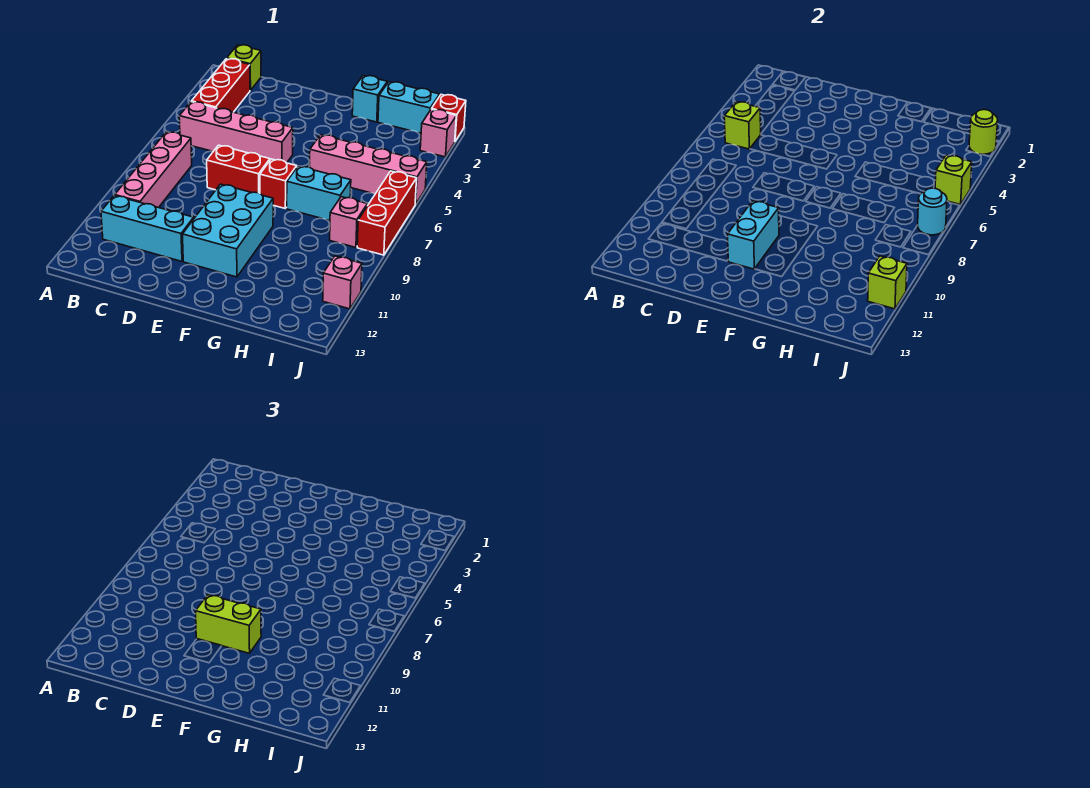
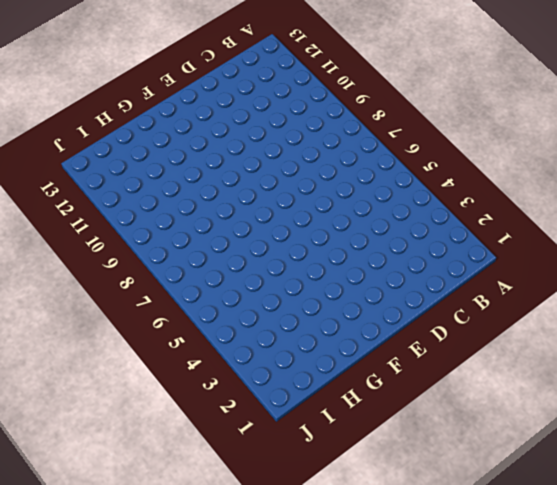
none -> lime 1x1 brick [227,45,261,90]
none -> red 1x3 brick [192,59,250,112]
none -> pink 1x4 brick [179,102,293,163]

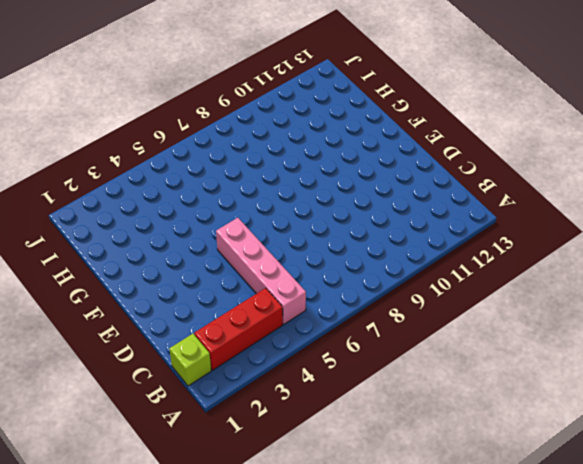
none -> pink 1x4 brick [115,132,192,208]
none -> cyan 1x3 brick [101,195,194,261]
none -> red 1x2 brick [207,145,270,193]

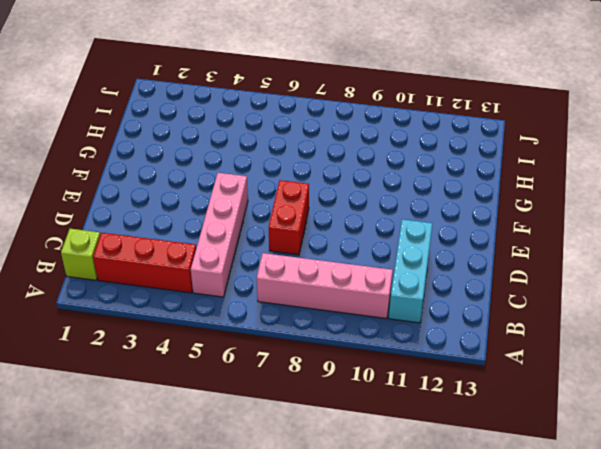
none -> cyan 2x3 brick [182,184,273,277]
none -> red 1x1 brick [260,159,297,208]
none -> cyan 1x1 brick [352,76,387,122]

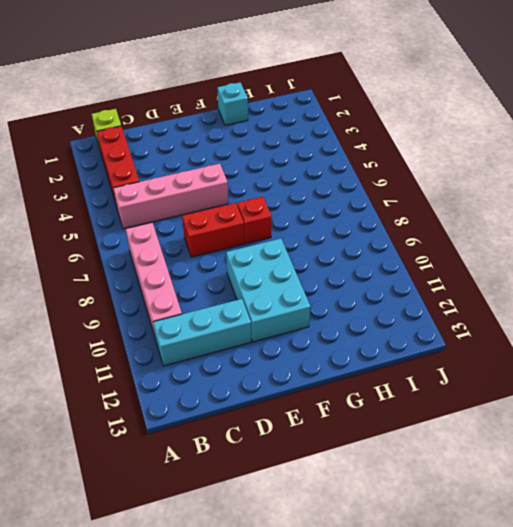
none -> pink 1x4 brick [310,135,427,204]
none -> cyan 1x2 brick [287,166,351,221]
none -> cyan 1x2 brick [378,82,440,133]

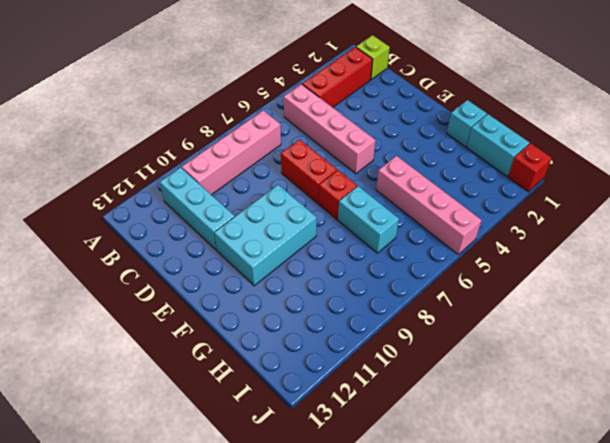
none -> pink 1x1 brick [330,197,367,248]
none -> pink 1x1 brick [420,109,456,157]
none -> red 1x3 brick [357,171,417,255]

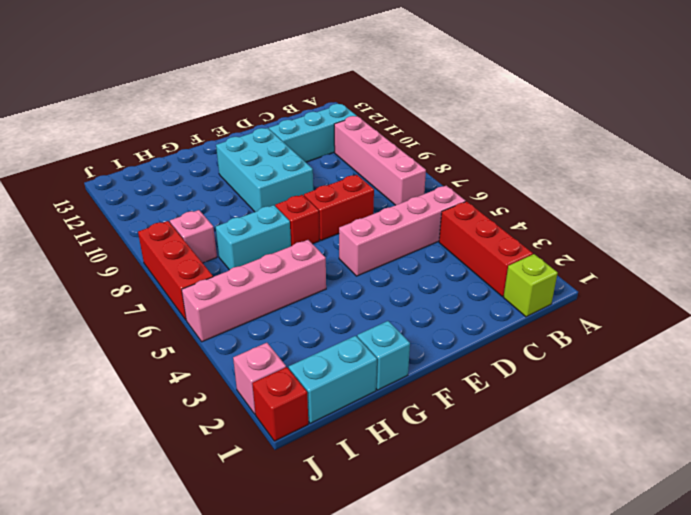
none -> pink 1x1 brick [323,256,362,309]
none -> lime 1x1 brick [724,102,761,149]
none -> cyan 1x2 brick [727,201,779,269]

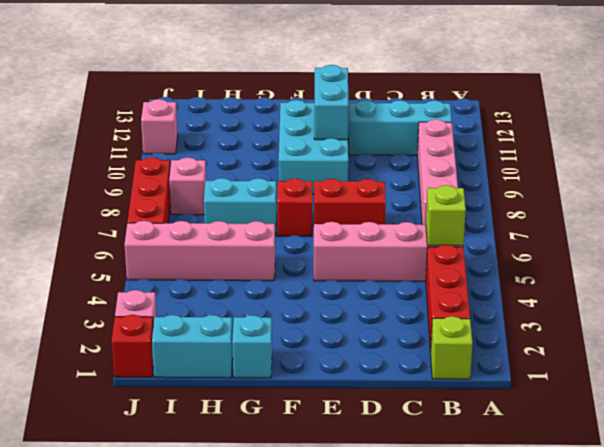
none -> lime 1x1 round brick [969,110,998,154]
none -> lime 1x1 brick [935,155,972,205]
none -> cyan 1x1 round brick [918,188,947,235]

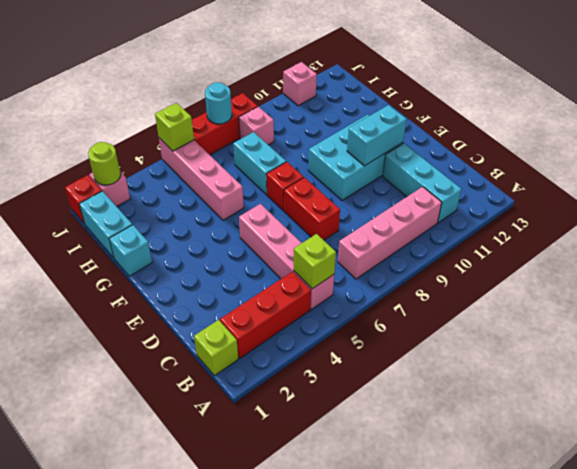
none -> lime 1x1 brick [868,256,907,309]
none -> lime 1x2 brick [196,595,261,653]

